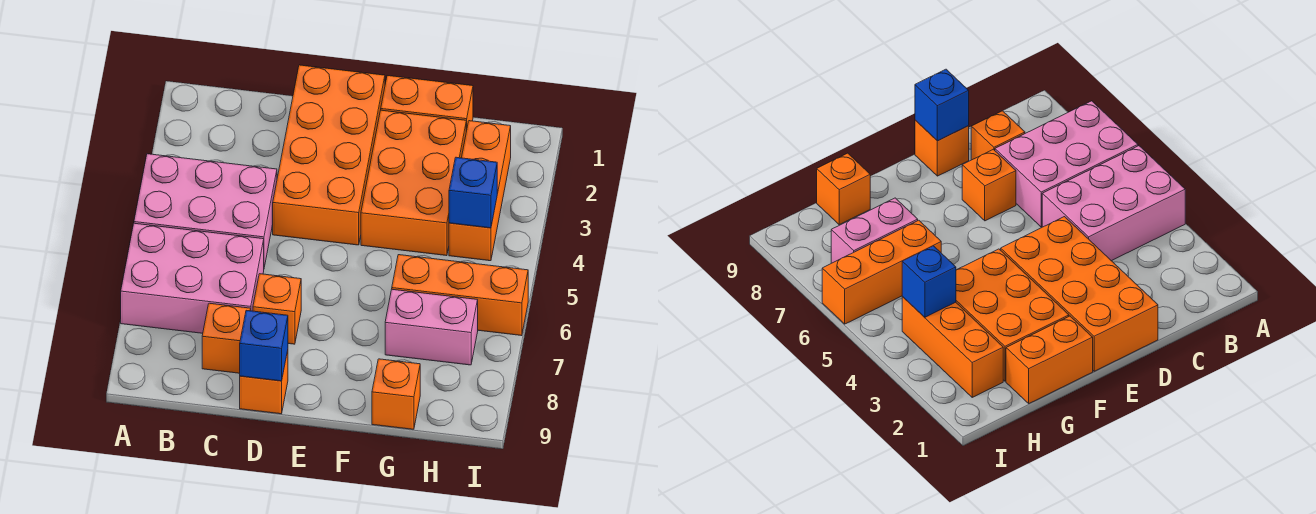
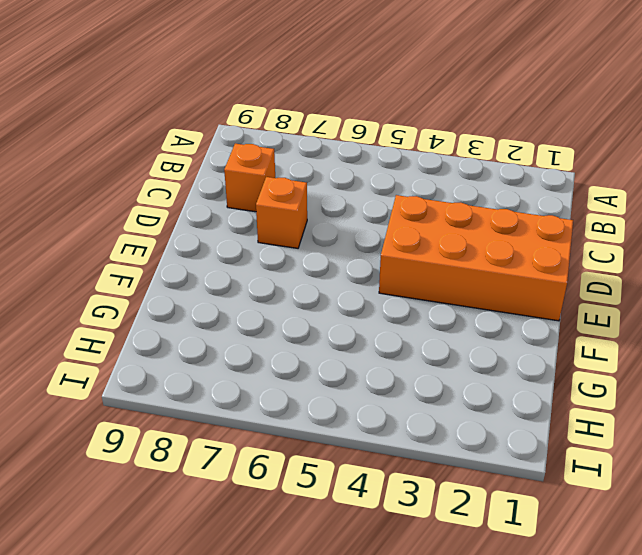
none -> pink 2x3 brick [134,154,277,267]
none -> pink 2x3 brick [121,223,264,333]
none -> orange 1x1 brick [240,351,288,414]

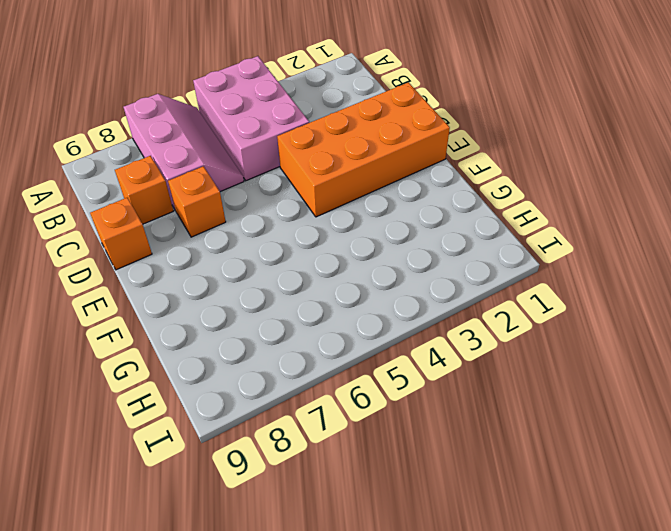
pink 2x3 slope [124,94,244,210] -> pink 2x3 brick [121,223,264,333]
none -> orange 1x2 brick [381,76,473,131]
none -> orange 2x3 brick [361,110,466,256]
none -> orange 1x3 brick [392,255,528,336]

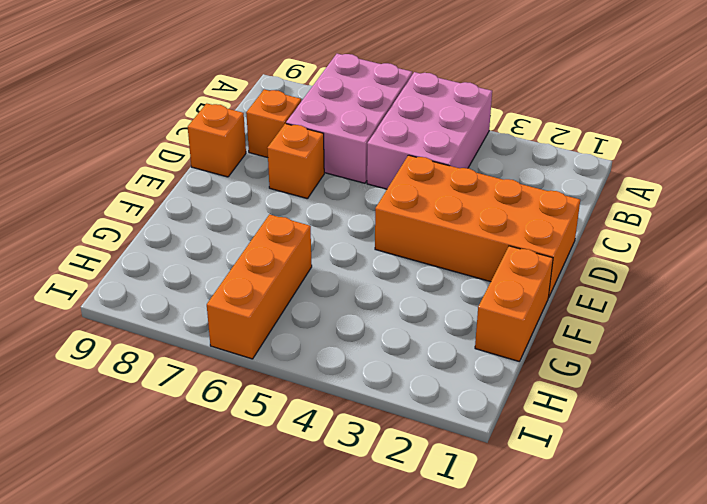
none -> orange 2x3 brick [361,110,466,256]
none -> pink 1x2 brick [385,289,478,365]
none -> orange 1x1 brick [372,359,420,429]

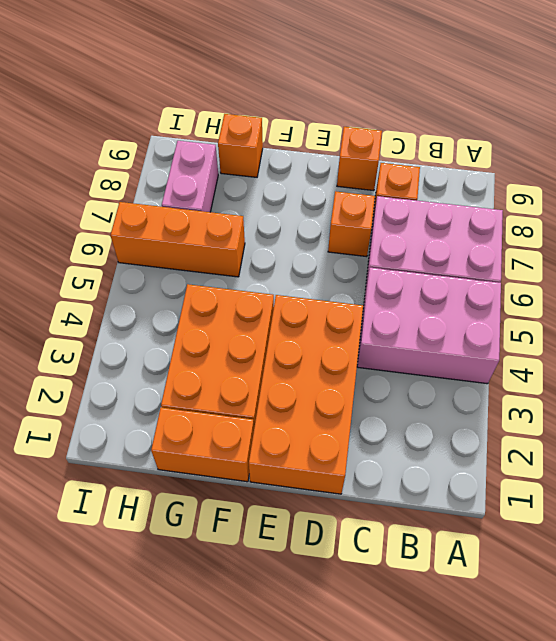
pink 1x2 brick [162,141,218,212] -> pink 1x2 brick turned to [385,289,478,365]
none -> orange 1x3 brick [449,121,511,261]
none -> blue 1x1 brick [240,310,288,381]
none -> blue 1x1 brick [449,157,497,228]

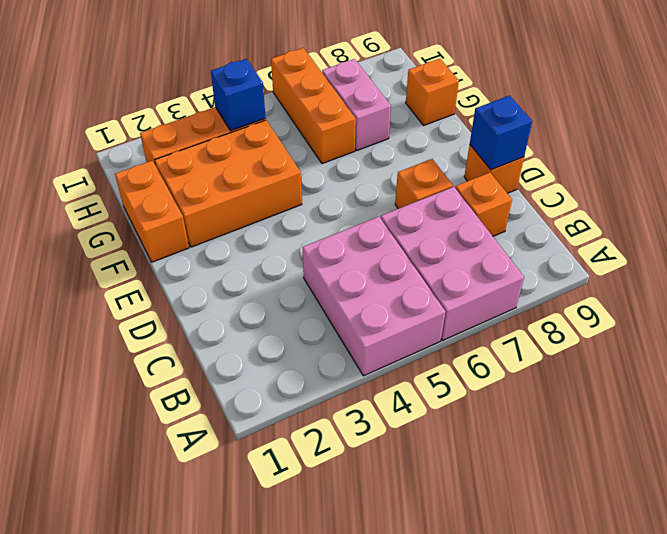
none -> orange 2x4 brick [273,65,385,245]

